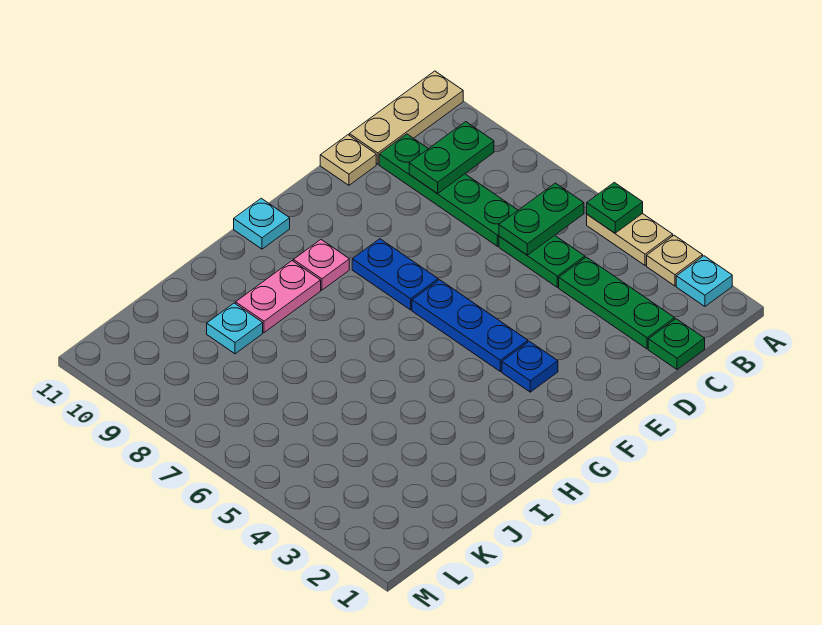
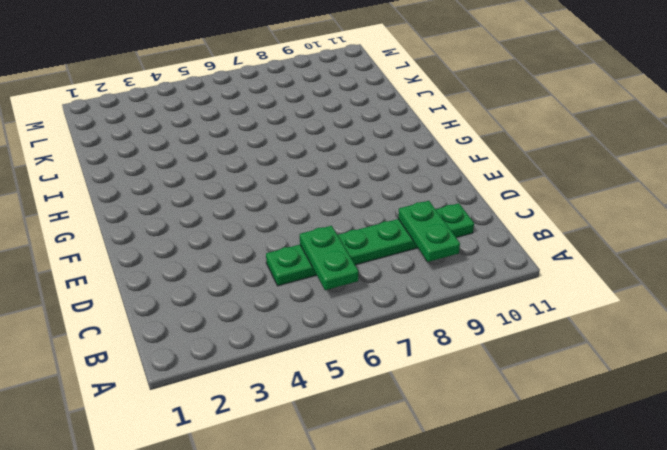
none -> cyan 1x1 plate [676,256,732,306]
none -> tan 1x1 plate [647,235,703,286]
none -> tan 1x2 plate [587,213,673,265]

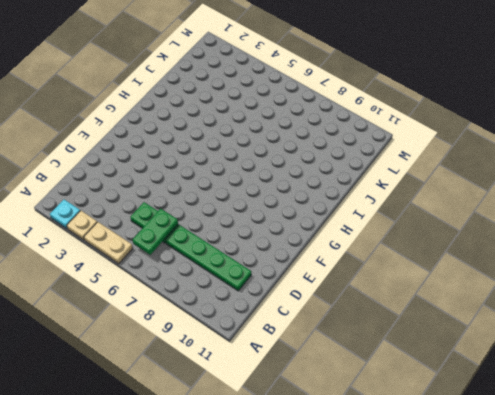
none -> tan 1x3 plate [349,71,463,164]
none -> green 1x1 plate [648,319,705,369]
none -> green 1x3 plate [559,257,675,349]

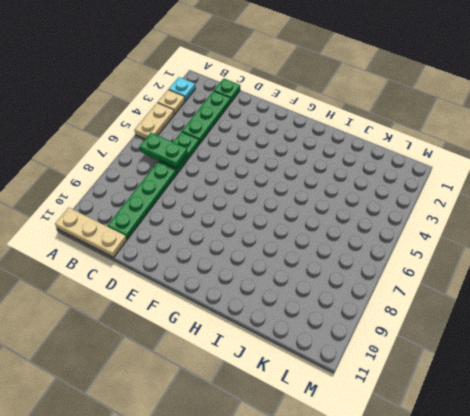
none -> tan 1x1 plate [320,135,376,185]
none -> blue 1x1 plate [502,341,558,392]
none -> blue 1x3 plate [412,280,528,371]

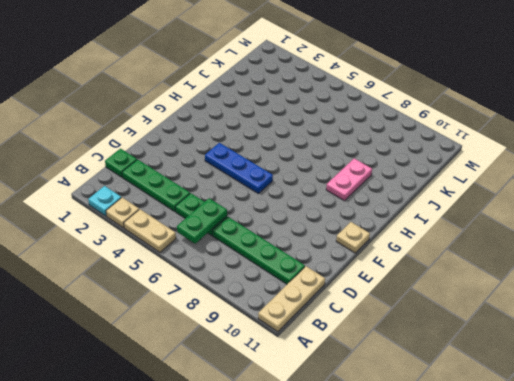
tan 1x1 plate [336,222,370,253] -> tan 1x1 plate moved to [320,135,376,185]
none -> blue 1x1 plate [502,341,558,392]
none -> blue 1x2 plate [352,239,438,310]
none -> pink 1x1 plate [293,240,349,290]

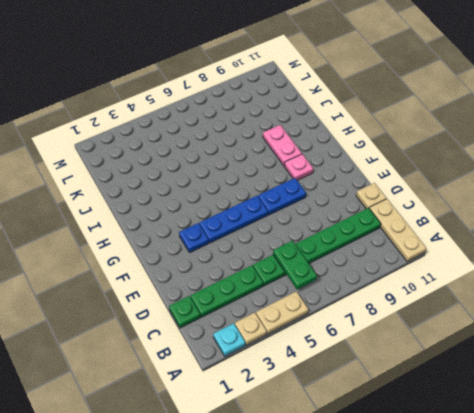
none -> cyan 1x1 plate [234,198,290,249]
none -> cyan 1x1 plate [207,303,263,354]
none -> green 1x1 plate [587,182,643,233]

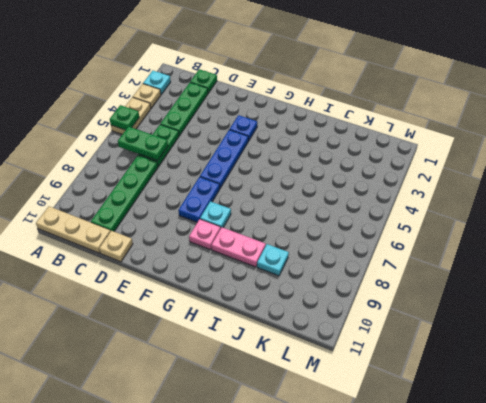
cyan 1x1 plate [200,201,231,227] -> cyan 1x1 plate moved to [234,198,290,249]
none -> green 1x2 plate [409,122,494,194]

